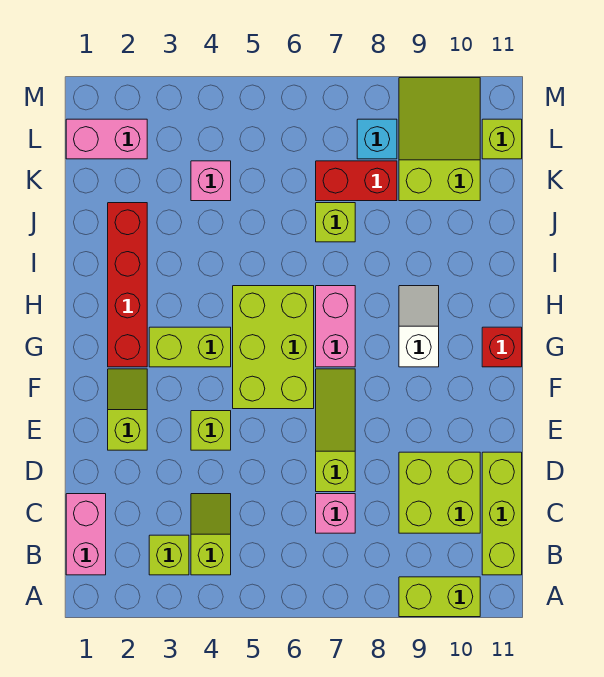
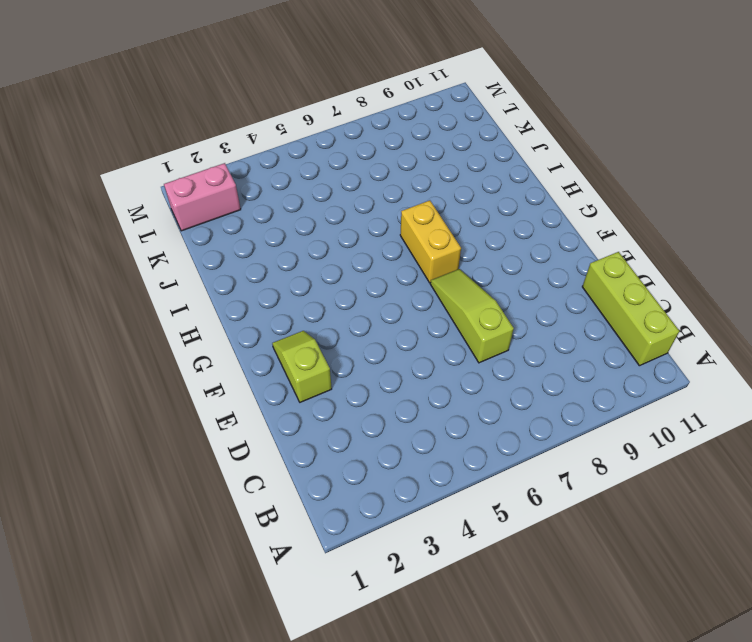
yellow 1x2 brick [400,200,461,283] -> pink 1x2 brick [316,286,355,367]
none -> lime 1x2 brick [399,577,480,617]
none -> pink 1x2 brick [66,494,106,575]
none -> lime 1x1 brick [149,535,189,575]

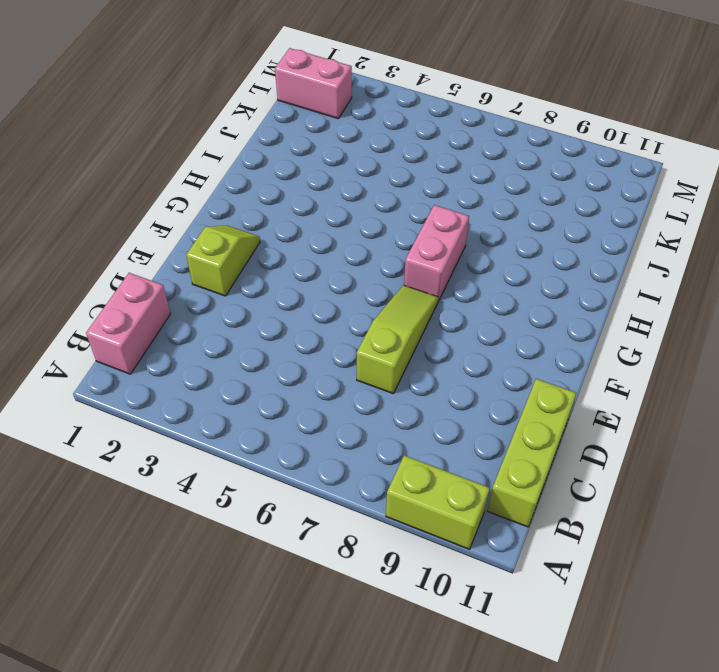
none -> lime 1x1 brick [149,535,189,575]
none -> lime 1x2 slope [191,494,231,575]
none -> pink 1x1 brick [316,494,355,533]

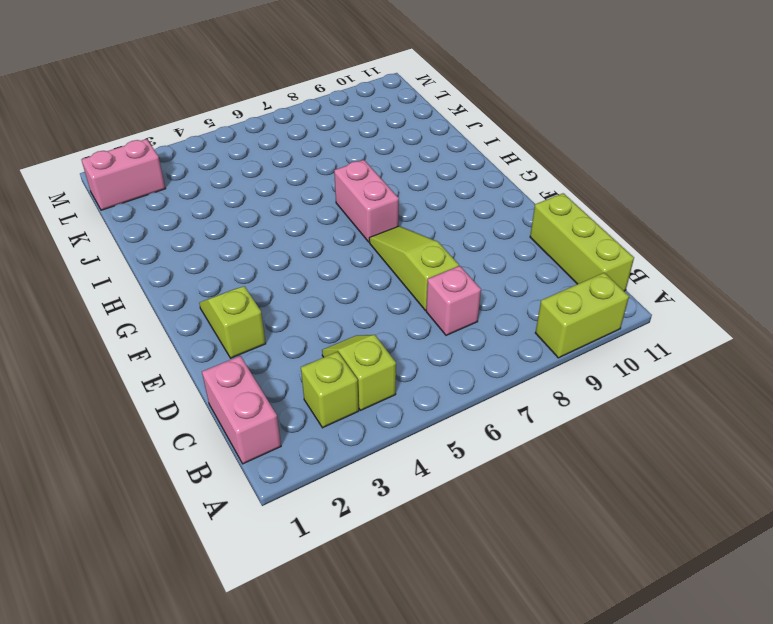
none -> lime 2x2 brick [399,452,480,533]
none -> lime 1x1 brick [191,411,231,450]
none -> lime 2x3 brick [233,286,314,409]

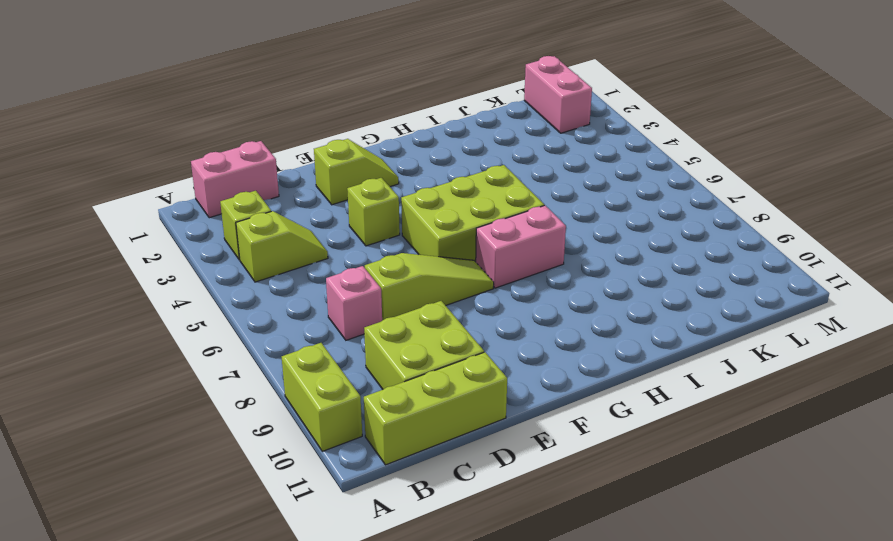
none -> red 1x4 brick [108,203,147,367]
none -> lime 1x2 brick [149,327,231,367]
none -> white 1x2 slope [399,286,439,367]

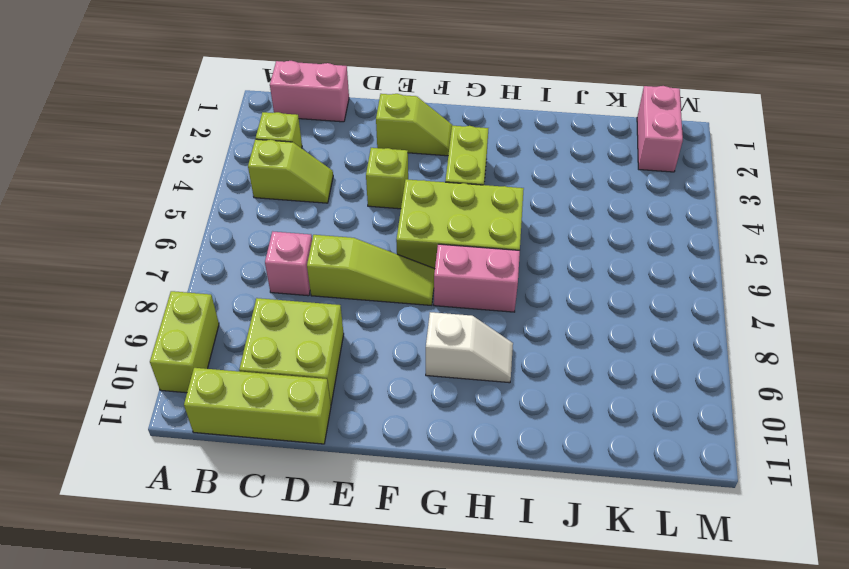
none -> red 1x4 brick [108,203,147,367]
none -> red 1x1 brick [482,327,522,367]
none -> lime 1x1 brick [316,203,355,242]

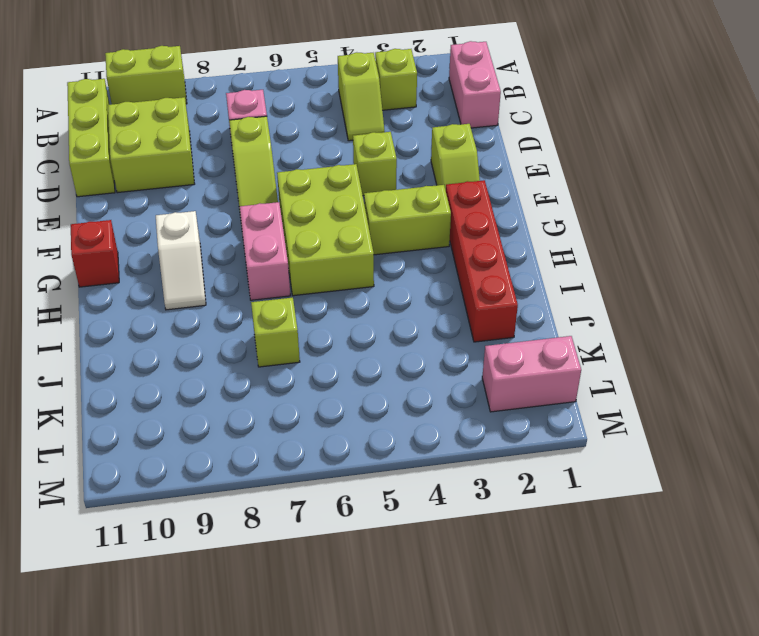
none -> pink 1x1 brick [191,161,231,201]
none -> red 1x2 brick [316,161,397,201]
none -> lime 2x3 slope [399,78,480,201]

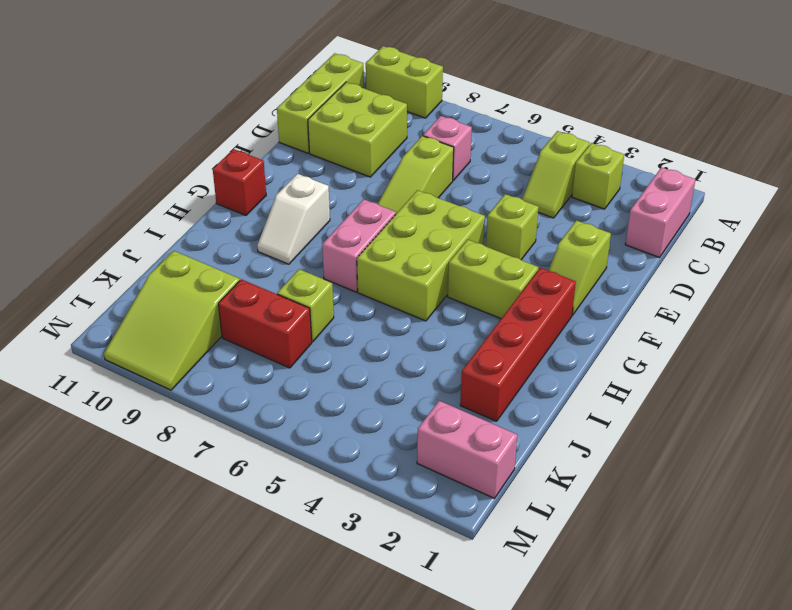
none -> pink 1x1 brick [191,161,231,201]
none -> cyan 1x1 brick [357,119,397,159]
none -> lime 1x1 brick [482,119,522,159]

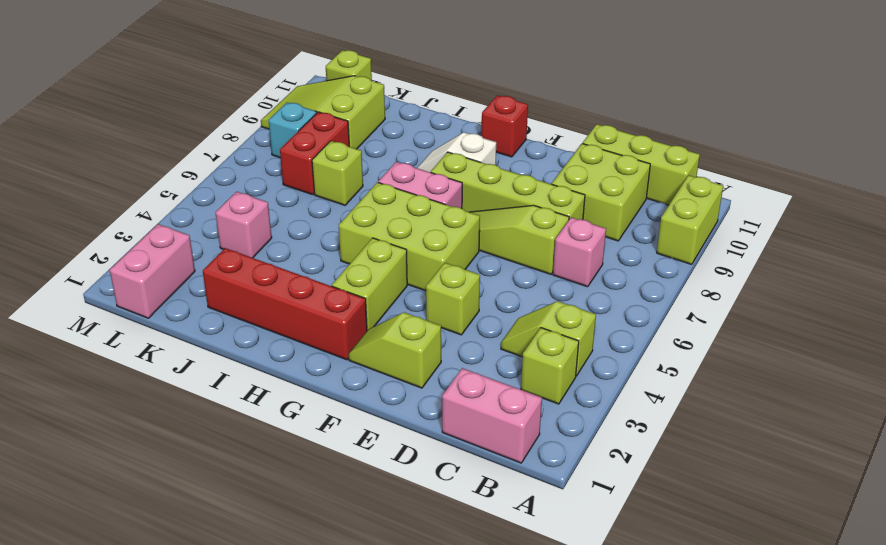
lime 1x4 brick [431,152,585,220] -> none

